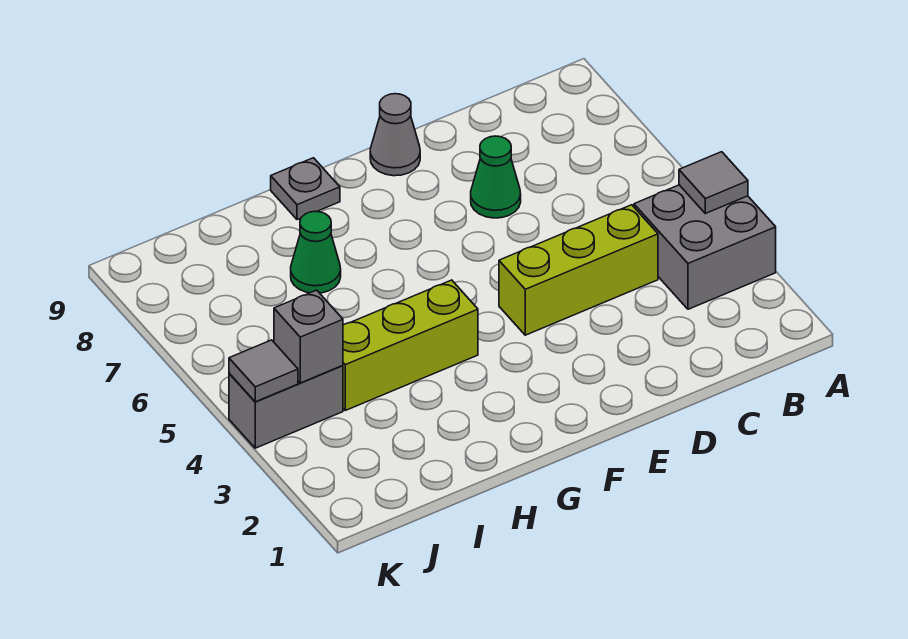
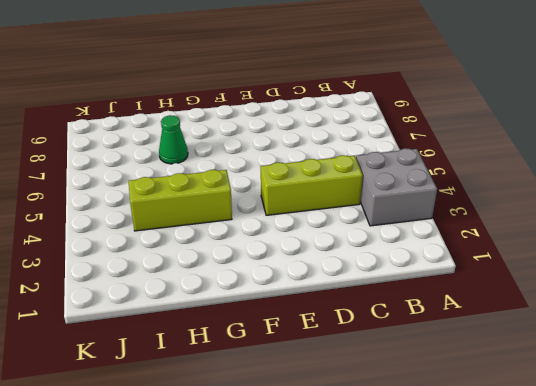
none -> green 1x1 cone [471,136,521,218]
none -> grey 1x1 cone [370,94,420,176]

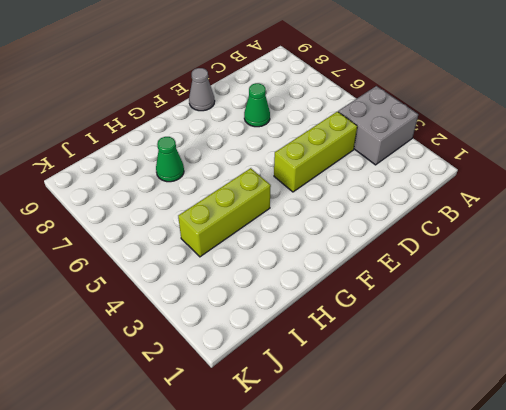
none -> grey 1x1 plate [271,158,340,220]
none -> grey 1x2 brick [229,365,343,448]

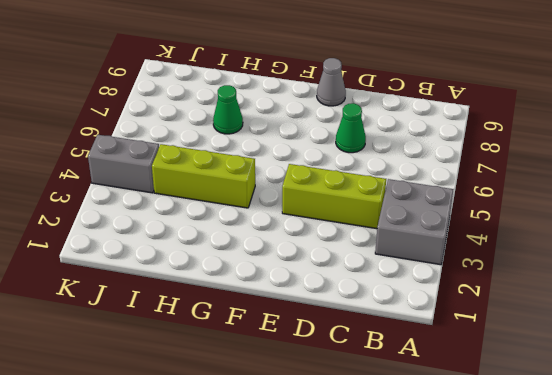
none -> grey 1x1 plate [271,158,340,220]
none -> grey 1x1 tile [679,152,748,213]

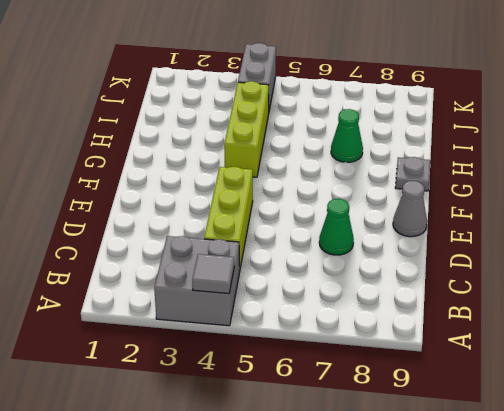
none -> grey 1x1 brick [274,290,343,383]
none -> grey 1x1 tile [229,340,298,402]

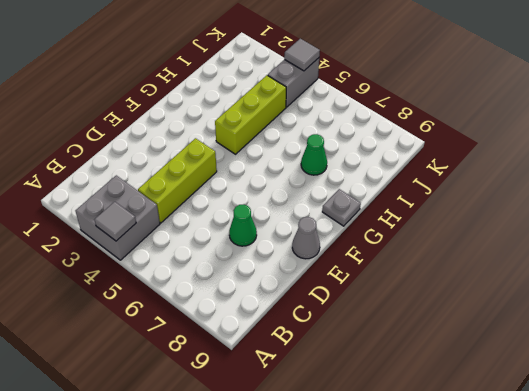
none -> grey 1x1 brick [274,290,343,383]

